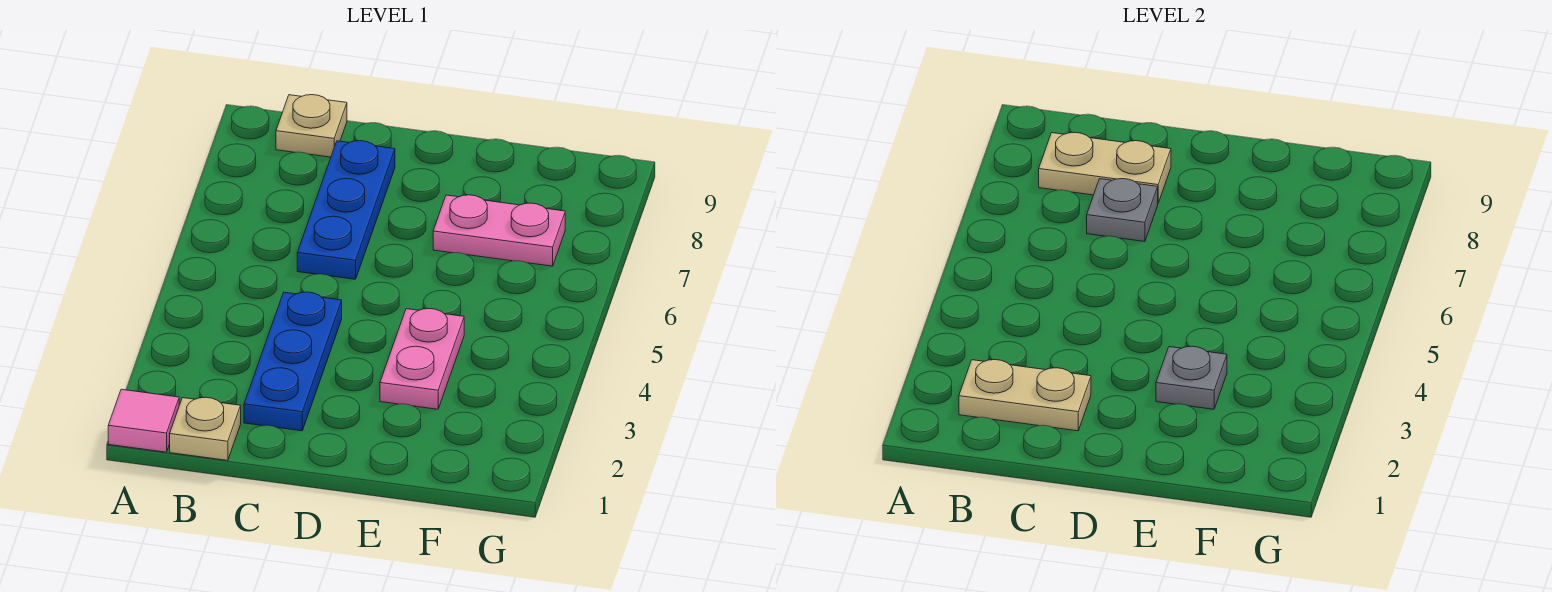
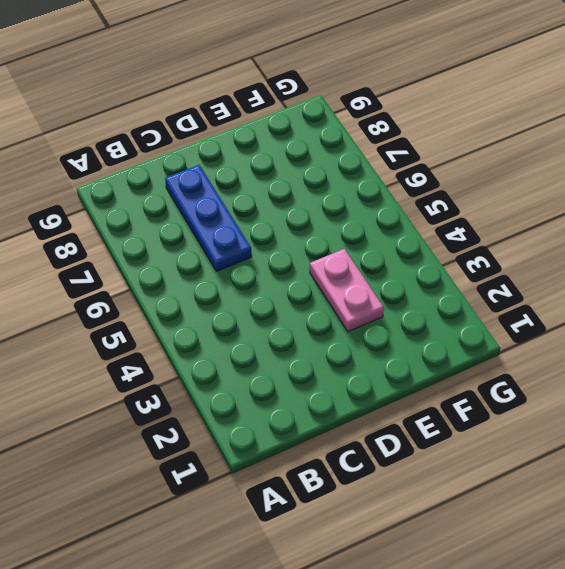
none -> pink 1x1 tile [108,389,179,452]
none -> tan 1x1 plate [170,397,241,460]

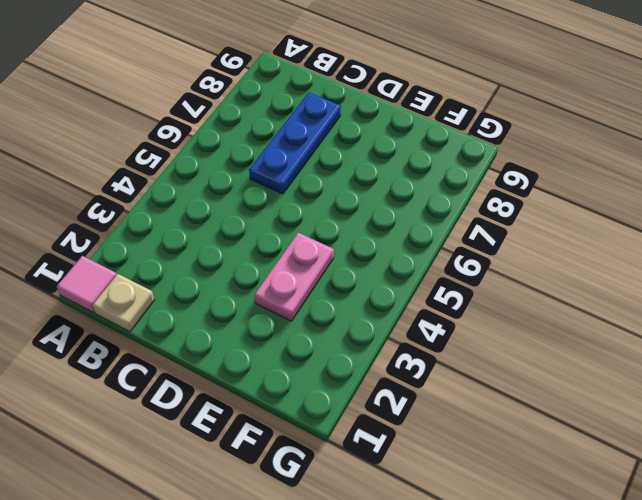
none -> tan 1x1 plate [276,95,347,157]
none -> blue 1x3 plate [244,292,342,431]

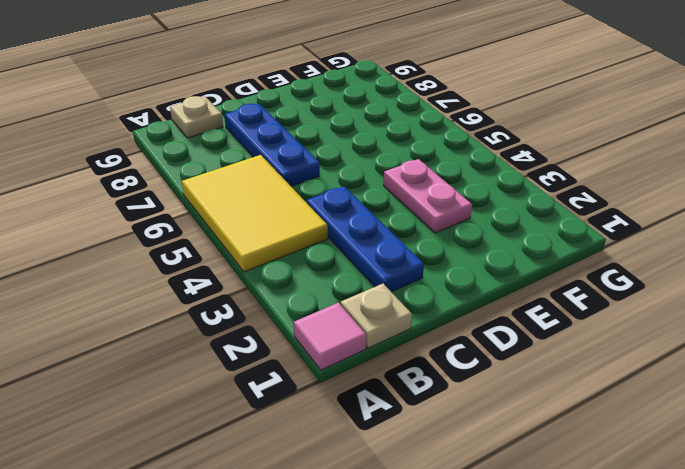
yellow 2x3 tile [182,155,328,272] -> none
none -> pink 1x2 plate [433,195,565,266]
none -> tan 1x2 plate [959,360,1091,431]

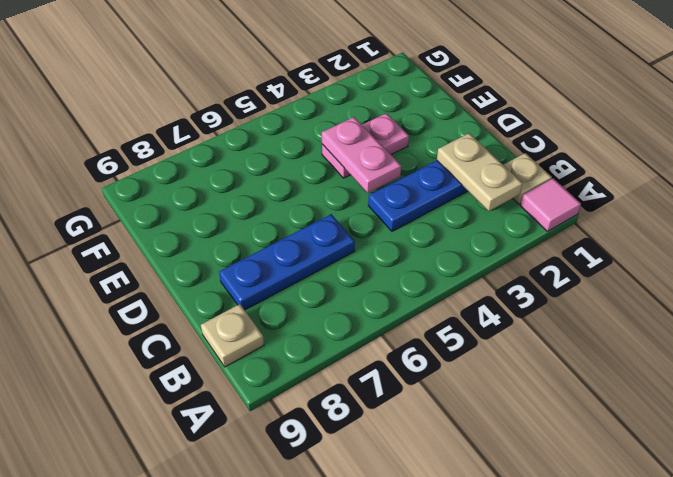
pink 1x2 plate [322,117,401,193] -> pink 1x2 plate moved to [433,195,565,266]
none -> tan 1x2 plate [1039,132,1171,203]
none -> grey 1x1 plate [1087,179,1158,242]

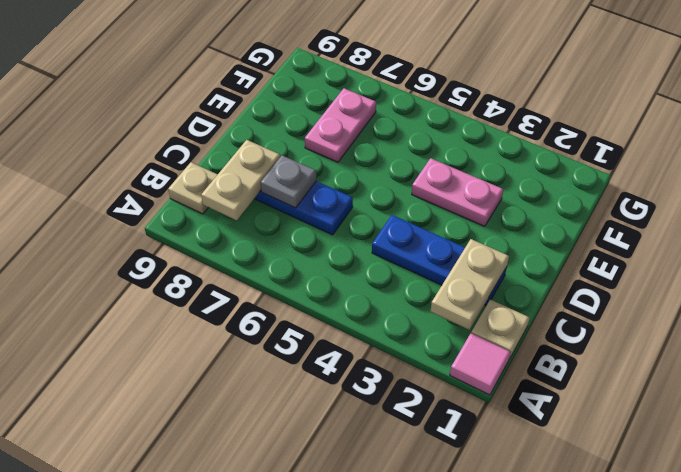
none -> grey 1x1 plate [1156,346,1227,409]

